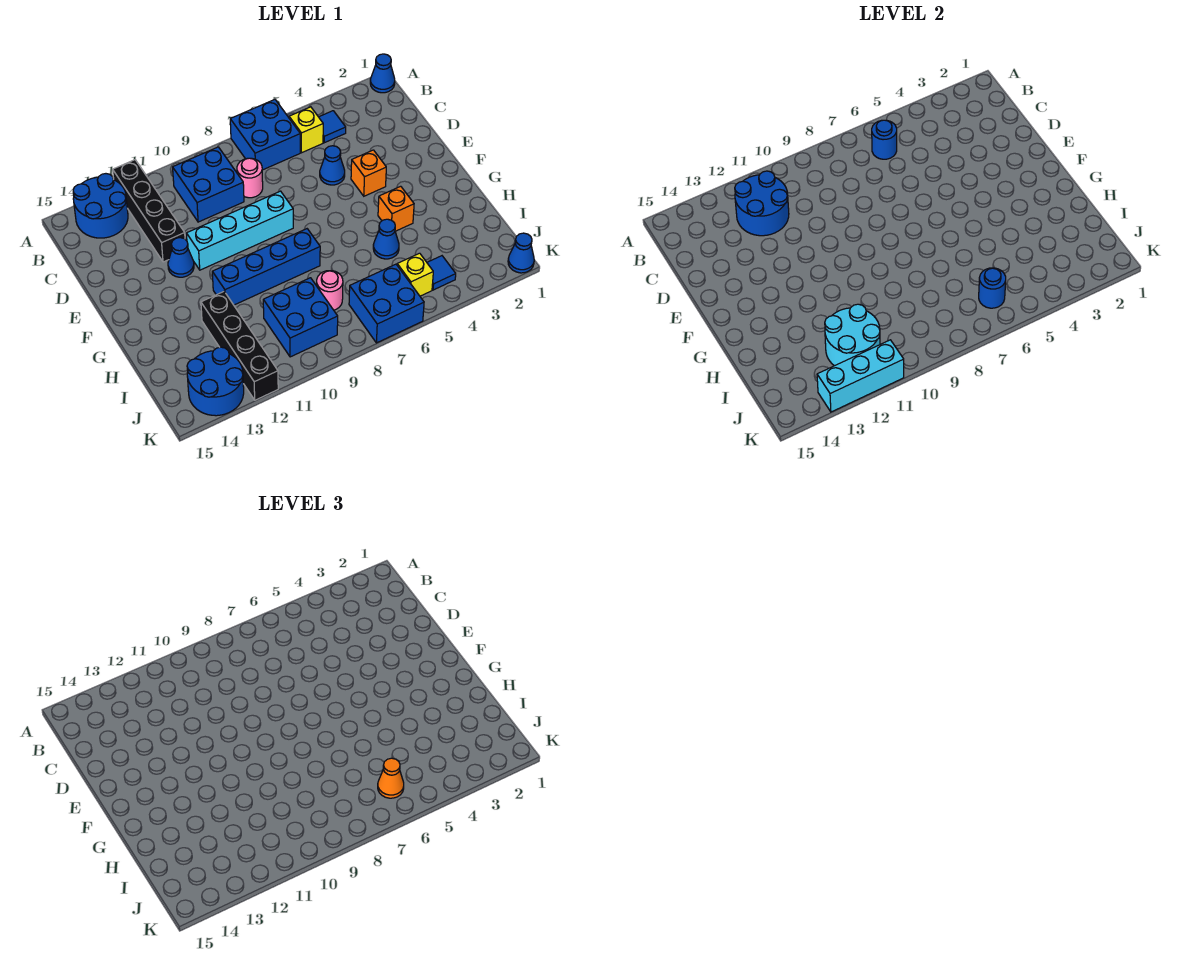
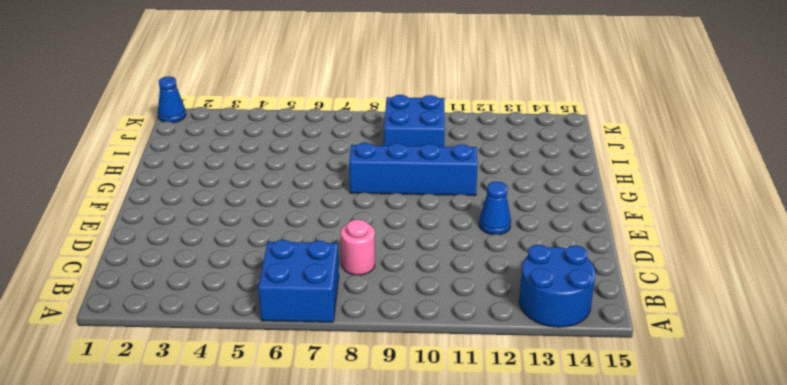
none -> blue 1x1 cone [370,54,395,93]
none -> black 1x4 brick [113,160,185,262]
none -> blue 1x1 tile [319,111,346,143]

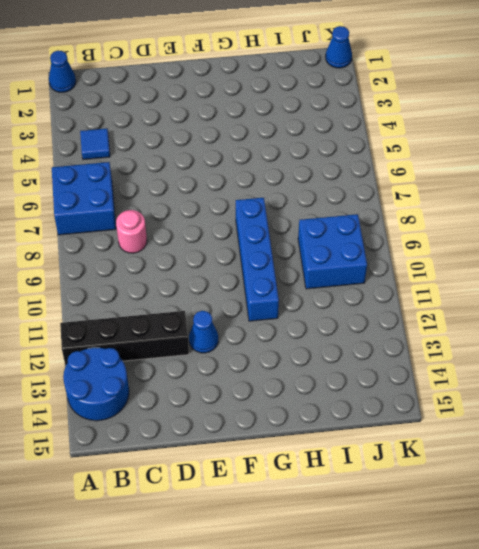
none -> yellow 1x1 brick [289,107,323,153]
none -> blue 2x2 brick [173,147,244,222]
none -> blue 1x1 cone [320,146,345,185]

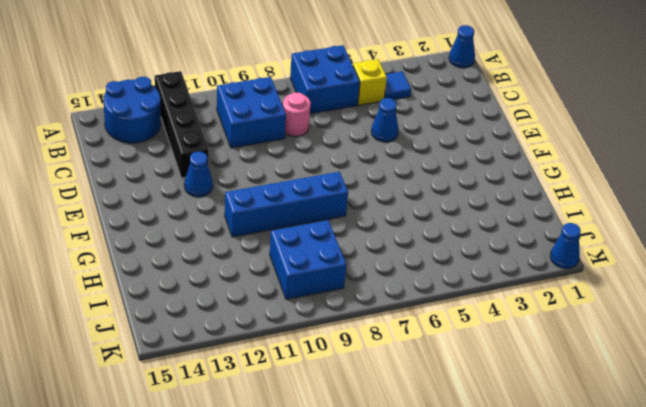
none -> orange 1x1 brick [351,150,386,196]
none -> cyan 1x4 brick [186,191,293,270]
none -> orange 1x1 brick [378,186,414,231]

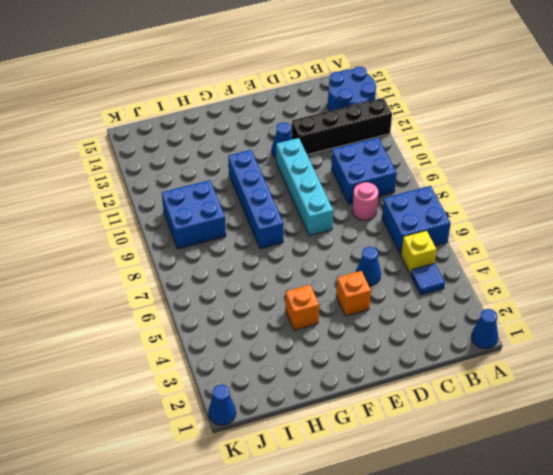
none -> blue 1x1 cone [373,219,399,259]
none -> black 1x4 brick [201,292,278,400]
none -> pink 1x1 round brick [317,271,343,310]

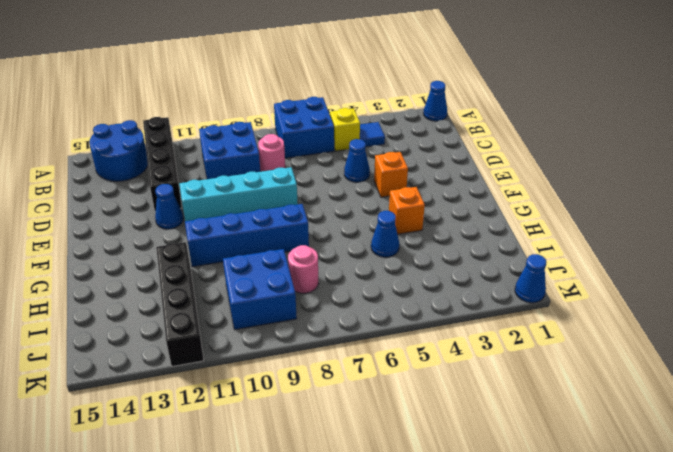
none -> blue 1x1 tile [427,256,456,290]
none -> yellow 1x1 brick [397,253,433,296]
none -> blue 2x2 brick [349,264,424,343]

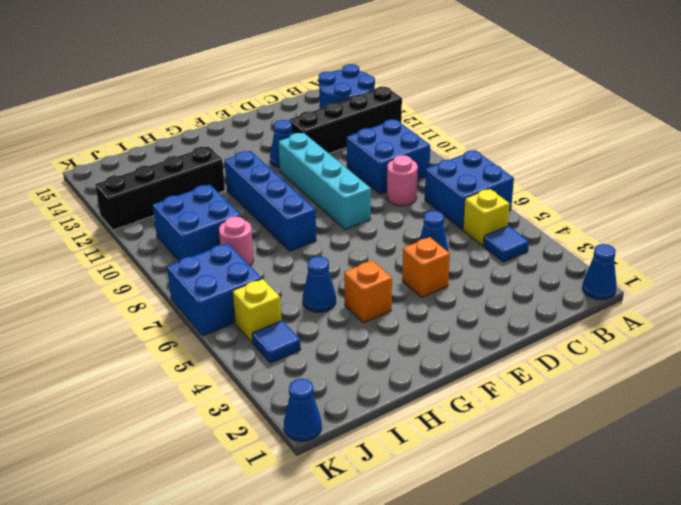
none -> blue 2x2 round brick [187,347,244,416]
none -> blue 1x1 round brick [872,120,897,159]
none -> blue 2x2 round brick [735,171,789,236]

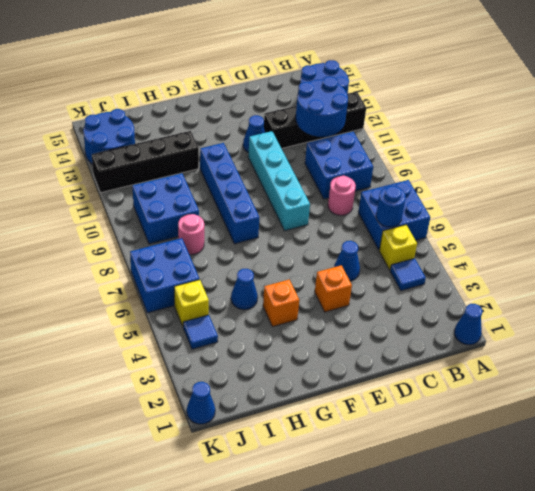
none -> cyan 2x2 round brick [825,304,880,366]
none -> blue 1x1 round brick [979,268,1006,308]
none -> cyan 1x3 brick [817,340,904,412]

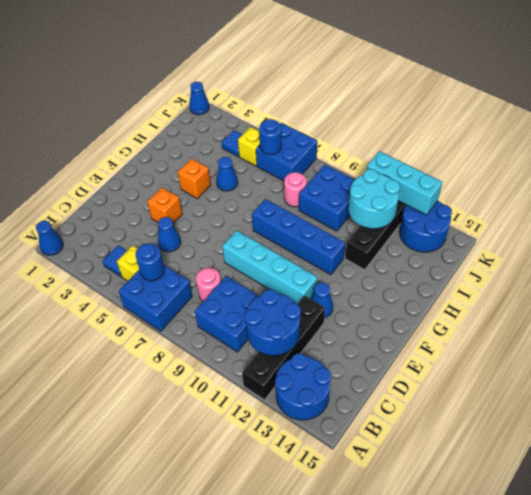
none -> orange 1x1 cone [378,758,404,798]

